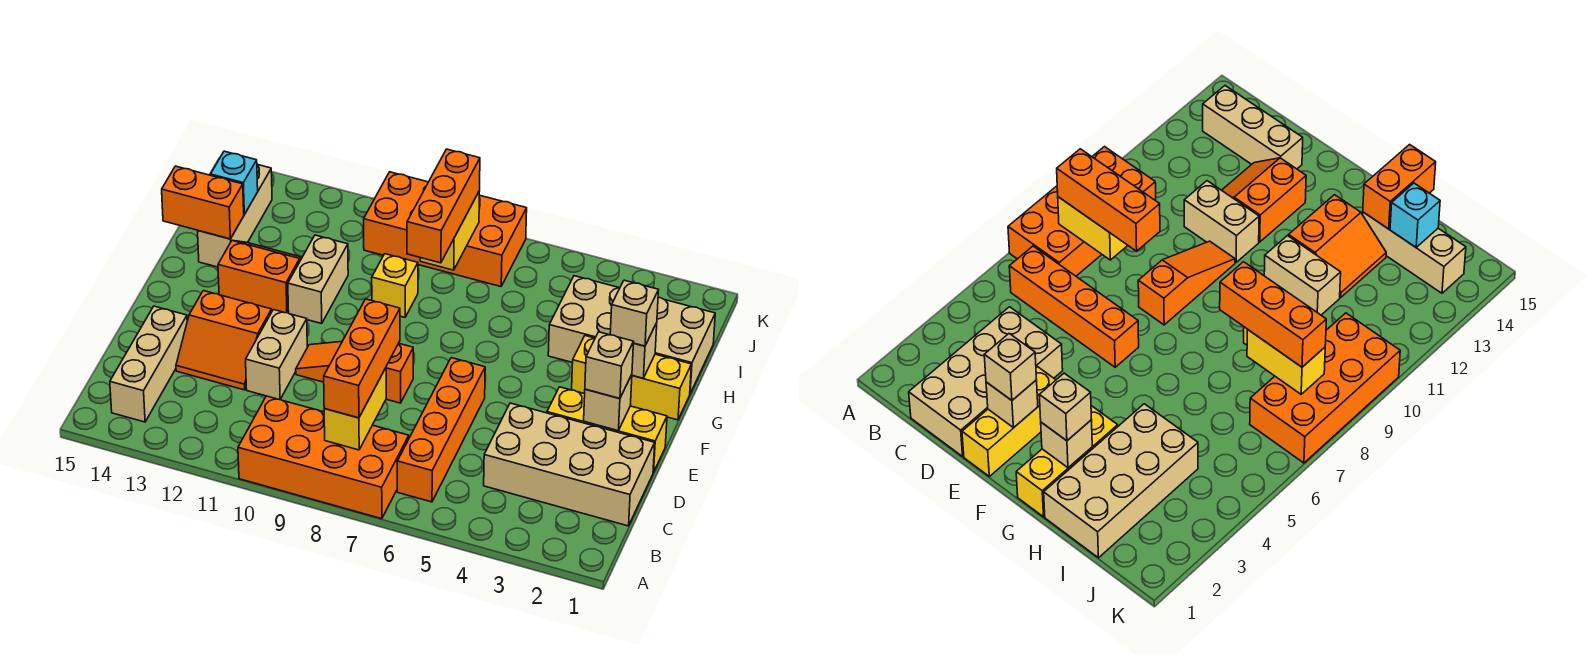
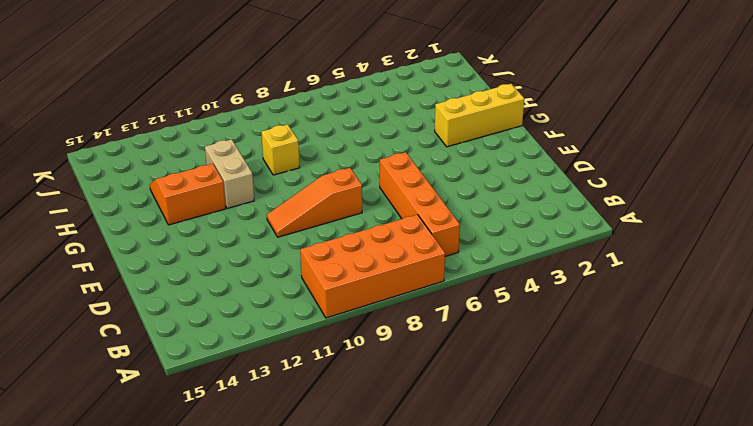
none -> tan 1x3 brick [110,306,187,422]
none -> tan 2x4 brick [484,403,655,526]
none -> tan 1x2 brick [246,310,307,400]

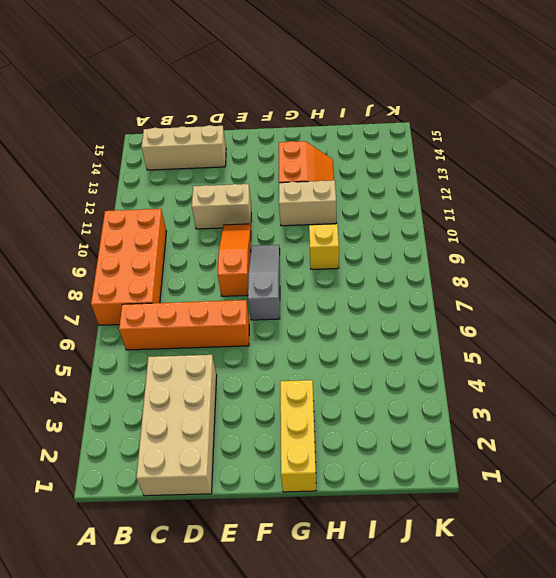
grey 1x3 slope [248,245,280,320] -> none
none -> orange 2x2 slope [176,291,272,390]
none -> yellow 1x3 brick [547,387,667,472]
none -> tan 2x4 brick [548,276,715,393]

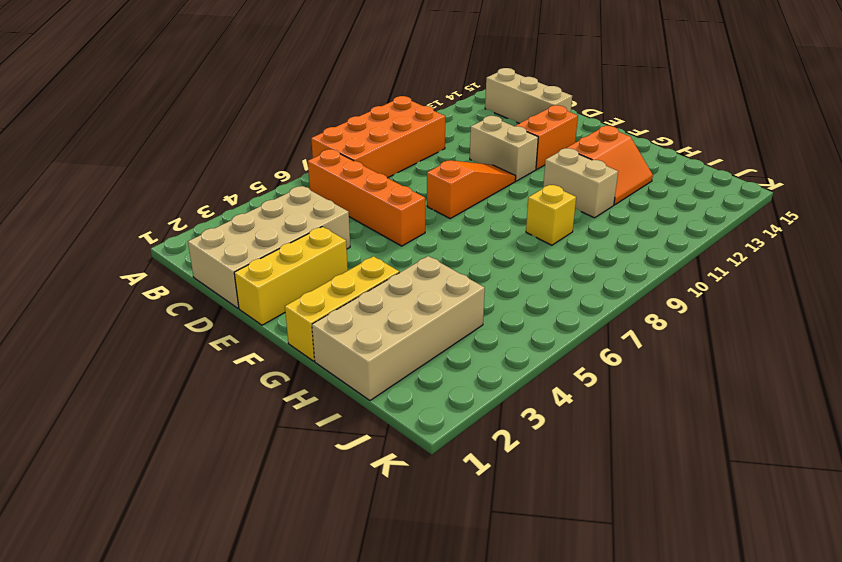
none -> tan 1x3 brick [198,164,272,267]
none -> orange 2x4 brick [364,172,527,287]
none -> yellow 1x2 brick [324,368,386,450]

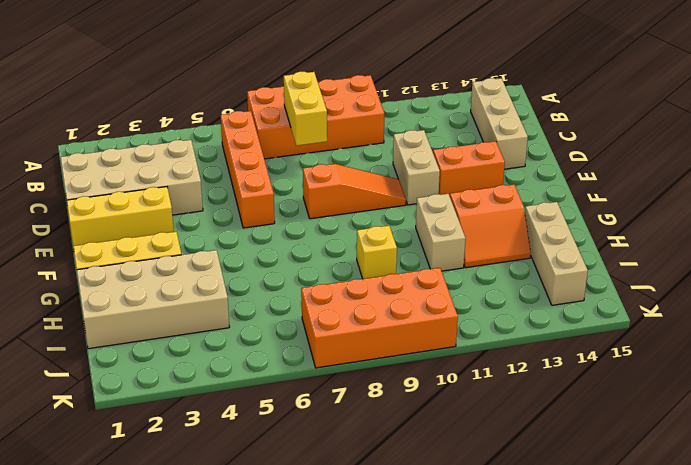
none -> tan 1x1 brick [584,375,632,431]
none -> tan 1x1 brick [632,323,657,378]
none -> orange 1x2 brick [162,166,244,239]

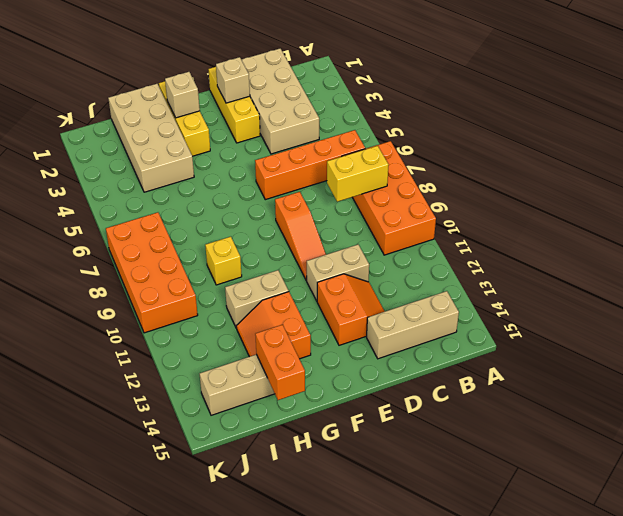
none -> yellow 1x2 brick [420,192,479,270]
none -> cyan 1x1 brick [210,151,258,214]
none -> orange 1x3 brick [324,299,400,418]

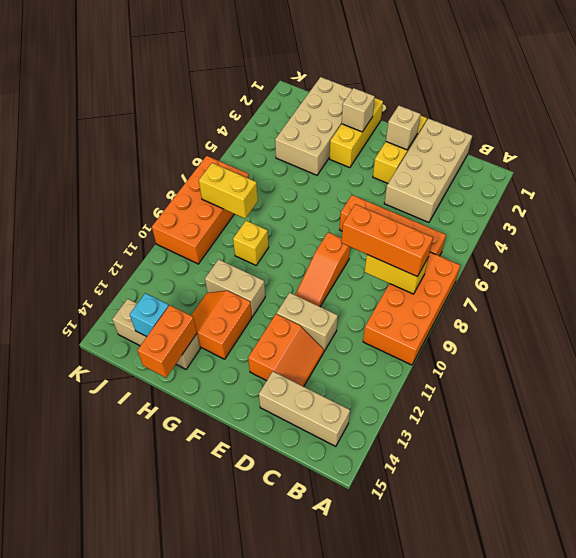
none -> tan 1x1 brick [585,332,634,399]
none -> tan 1x1 brick [610,280,659,346]
none -> orange 1x3 brick [407,149,480,263]

